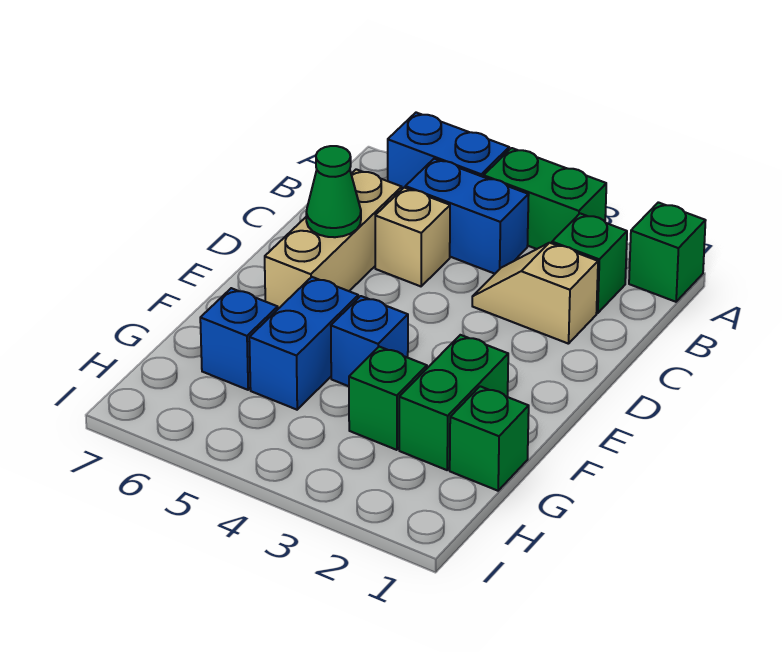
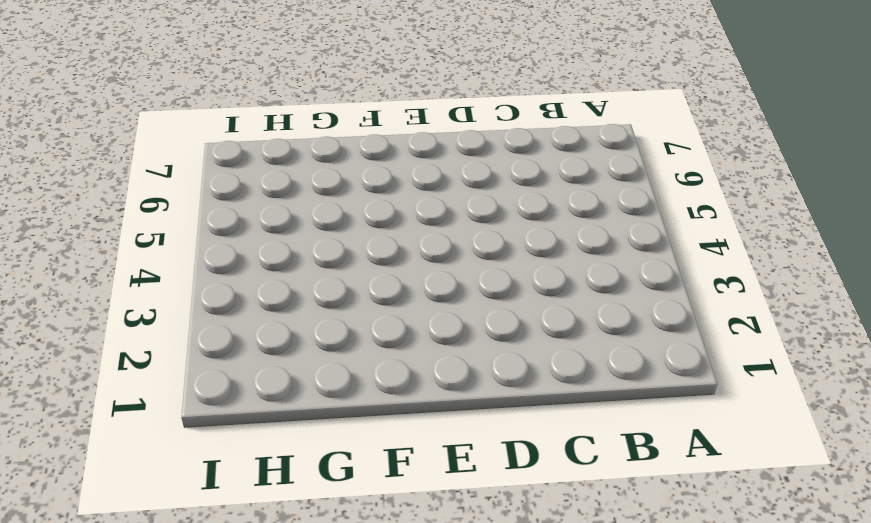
none -> green 1x1 brick [629,202,706,302]
none -> green 1x2 brick [484,148,606,249]
none -> blue 1x2 brick [388,113,509,189]

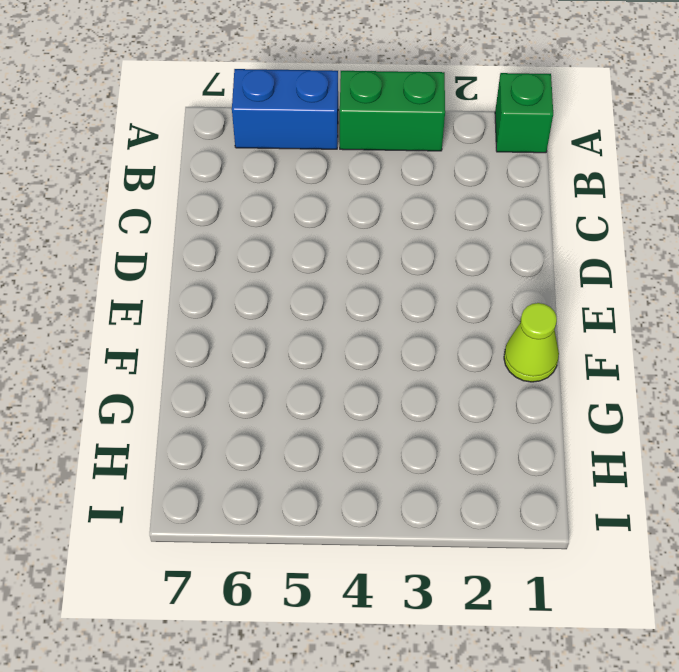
lime 1x1 cone [504,303,559,382] -> none
none -> green 1x1 brick [552,213,627,313]
none -> blue 1x2 brick [405,159,529,274]
none -> tan 1x2 slope [472,243,598,344]

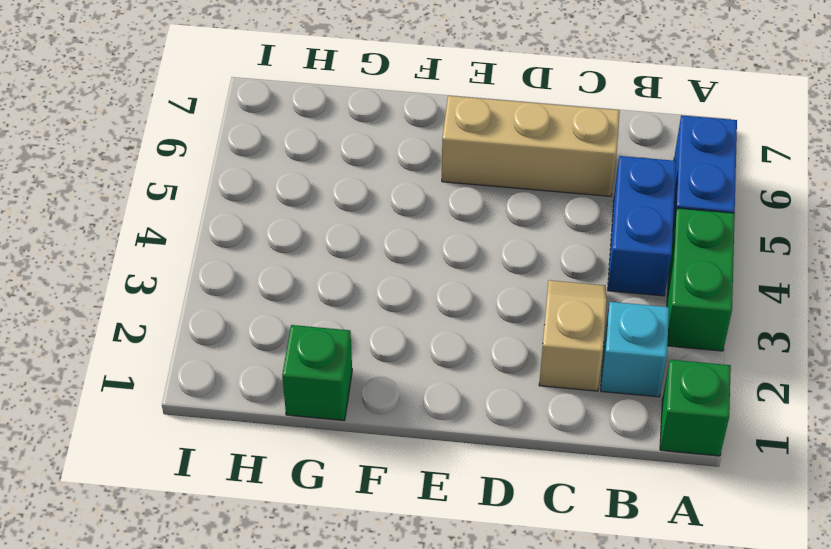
cyan 1x1 brick [601,302,669,397] -> green 1x1 brick [552,213,627,313]
none -> tan 1x1 brick [375,188,450,286]
none -> green 1x2 brick [399,335,508,470]
none -> blue 1x1 brick [331,296,408,386]

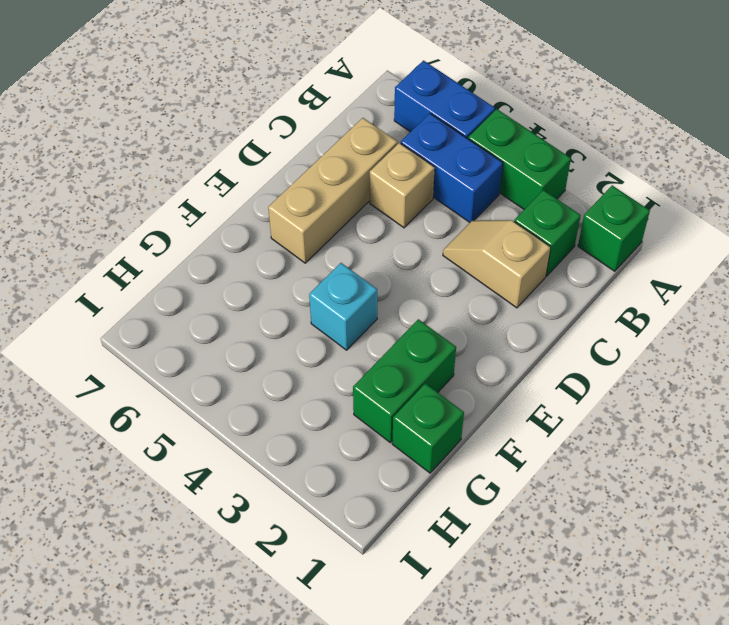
cyan 1x1 brick [309,263,377,350] -> blue 1x1 brick [331,296,408,386]
none -> blue 1x2 brick [249,277,358,410]
none -> green 1x1 brick [349,347,427,450]
none -> blue 1x1 brick [200,288,278,390]

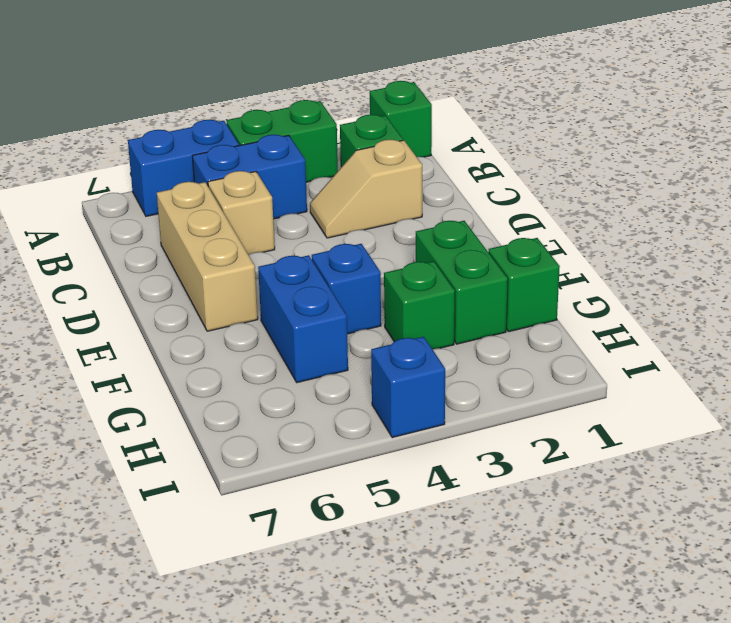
blue 1x1 brick [371,337,445,438] -> blue 1x1 brick moved to [200,288,278,390]
none -> green 1x1 cone [306,146,361,237]

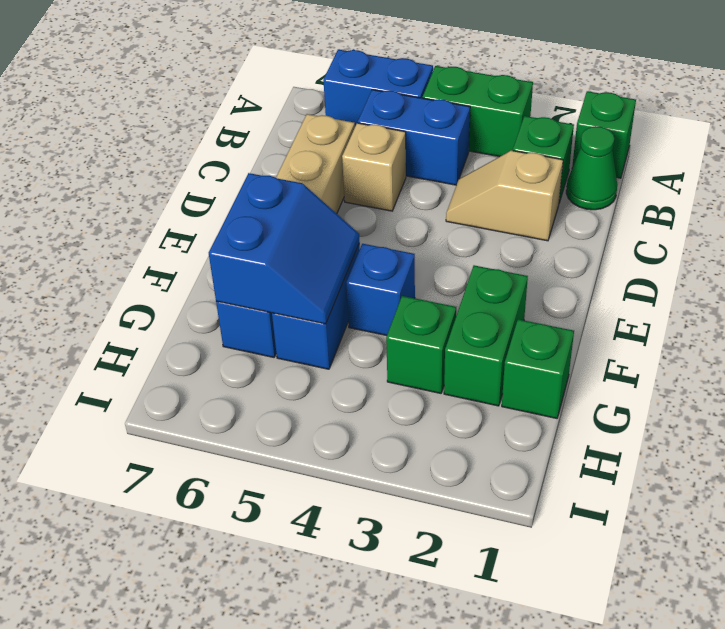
green 1x1 cone [566,126,617,210] -> green 1x1 cone moved to [306,146,361,237]
blue 2x2 slope [209,173,360,324] -> none

